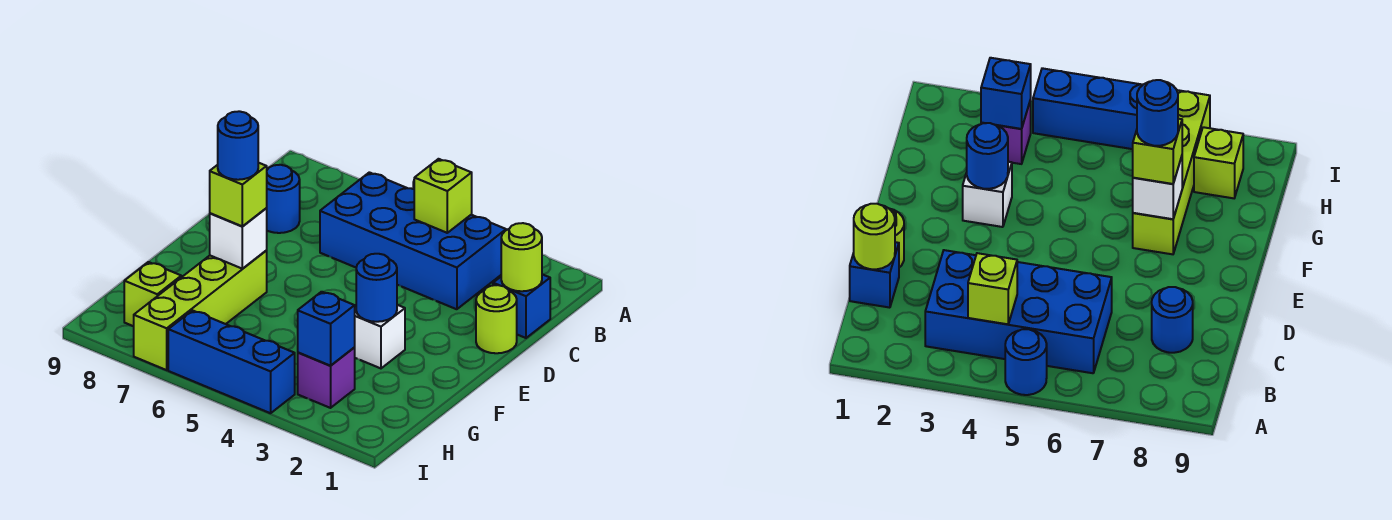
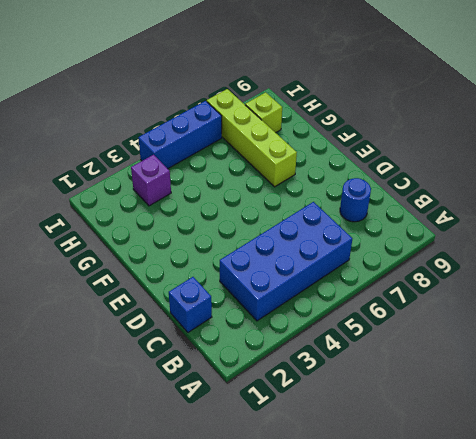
none -> blue 1x1 round brick [1005,329,1047,395]
none -> lime 1x1 round brick [476,285,517,353]
none -> white 1x1 brick [354,305,405,368]

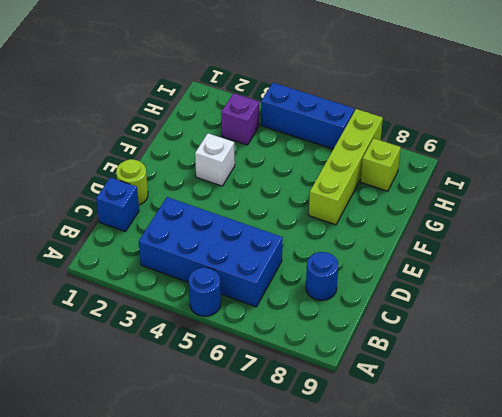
none -> lime 1x1 brick [414,159,472,233]
none -> lime 1x1 round brick [501,223,542,291]
none -> blue 1x1 round brick [356,254,397,322]

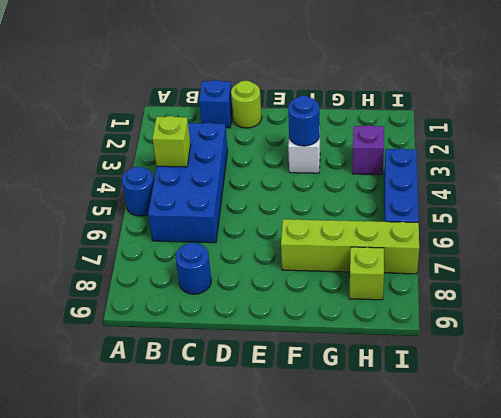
none -> lime 1x1 round brick [501,223,542,291]
none -> white 1x1 brick [210,208,267,269]
none -> blue 1x1 brick [298,292,355,366]

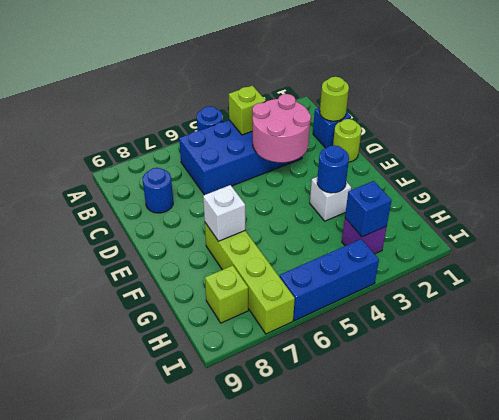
pink 2x2 round brick [252,94,311,163] -> none
none -> lime 1x1 brick [210,163,267,226]
none -> blue 1x1 round brick [218,111,258,180]

